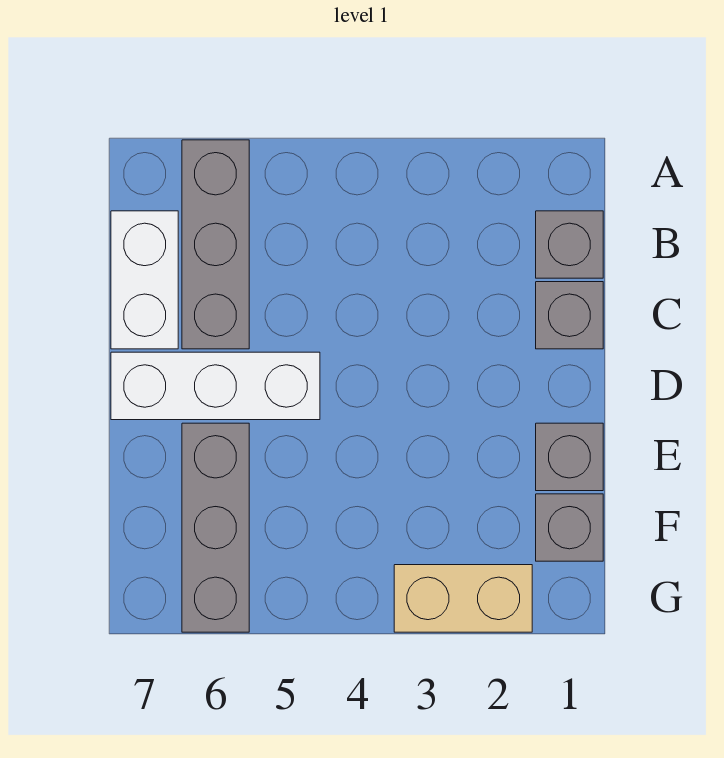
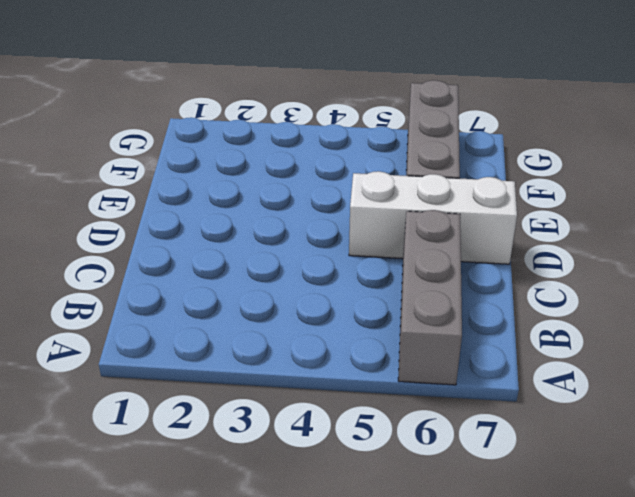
none -> grey 1x1 brick [536,211,603,278]
none -> white 1x2 brick [111,211,178,349]

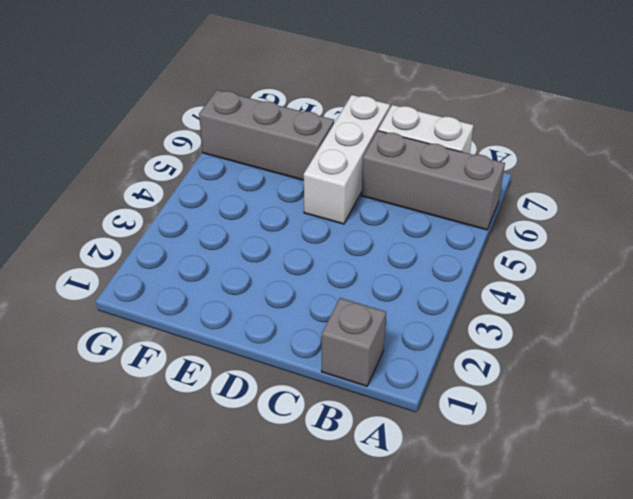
none -> grey 1x1 brick [536,282,603,349]
none -> grey 1x1 brick [536,423,603,491]

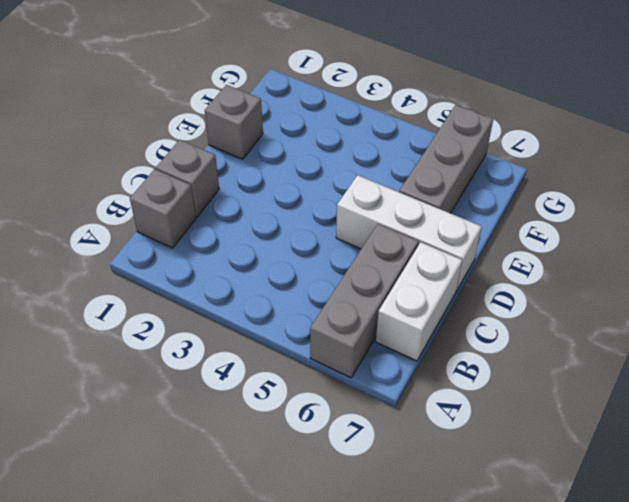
none -> grey 1x1 brick [536,494,603,561]
none -> tan 1x2 brick [394,565,532,632]

